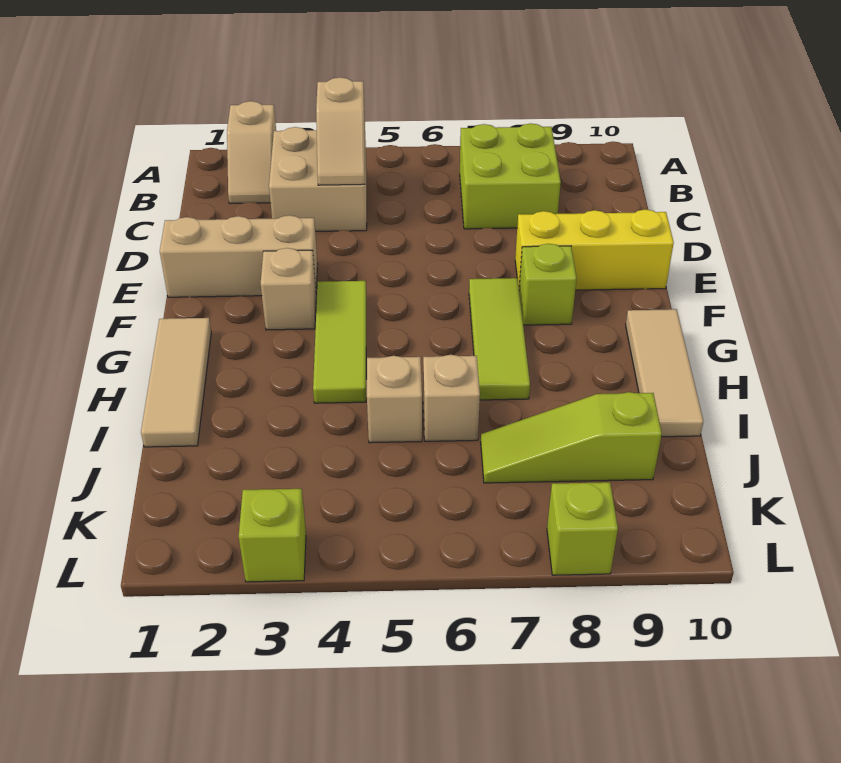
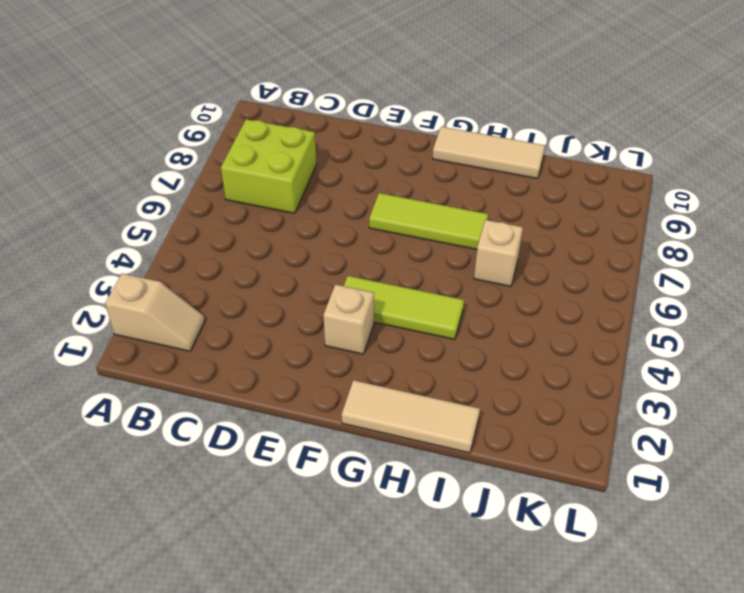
none -> tan 2x2 brick [269,127,367,231]
none -> tan 1x3 brick [160,215,318,297]
none -> yellow 1x3 brick [515,210,674,290]

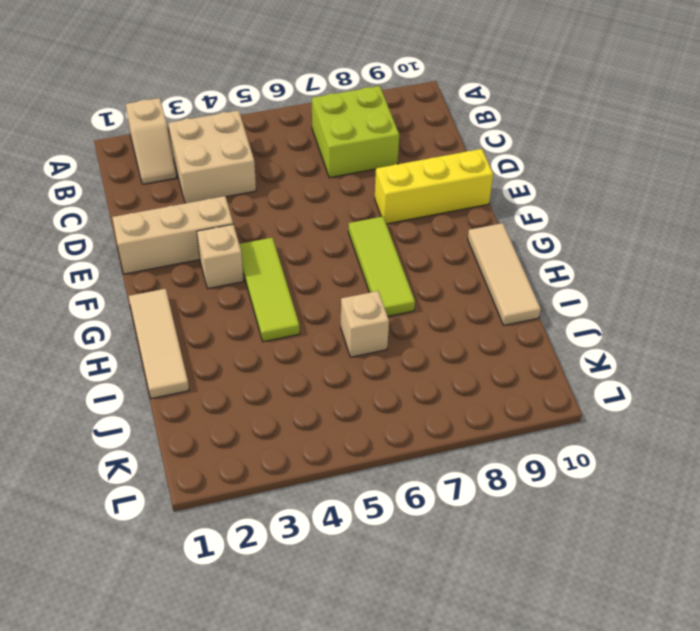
none -> lime 1x1 brick [519,244,577,325]
none -> tan 1x1 brick [367,356,422,443]
none -> lime 1x3 slope [481,392,662,483]

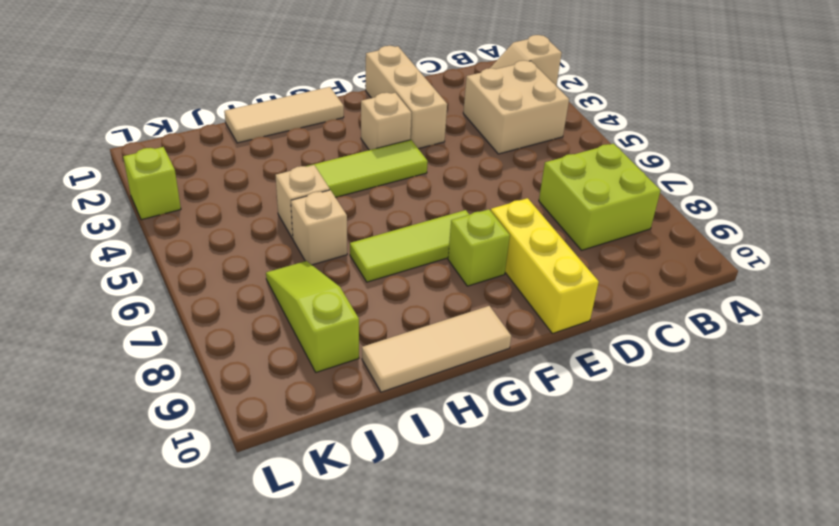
none -> lime 1x1 brick [547,482,618,575]
none -> tan 1x2 slope [316,77,365,185]

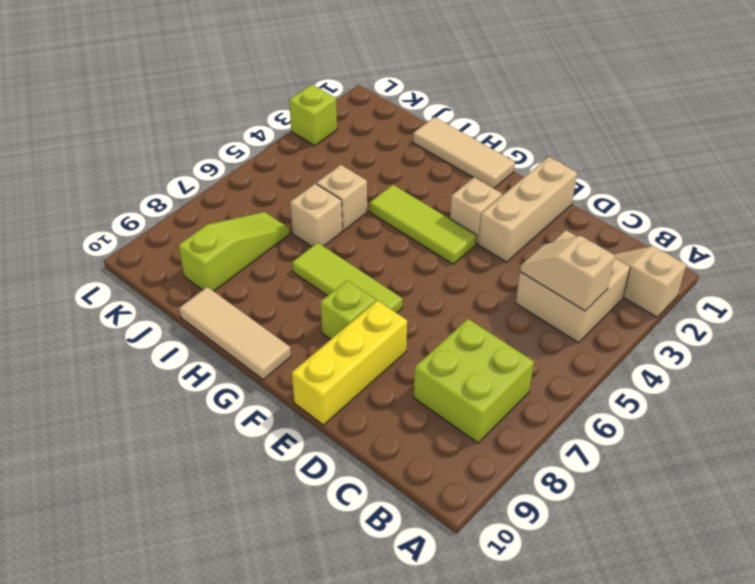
none -> lime 1x1 brick [547,482,618,575]

